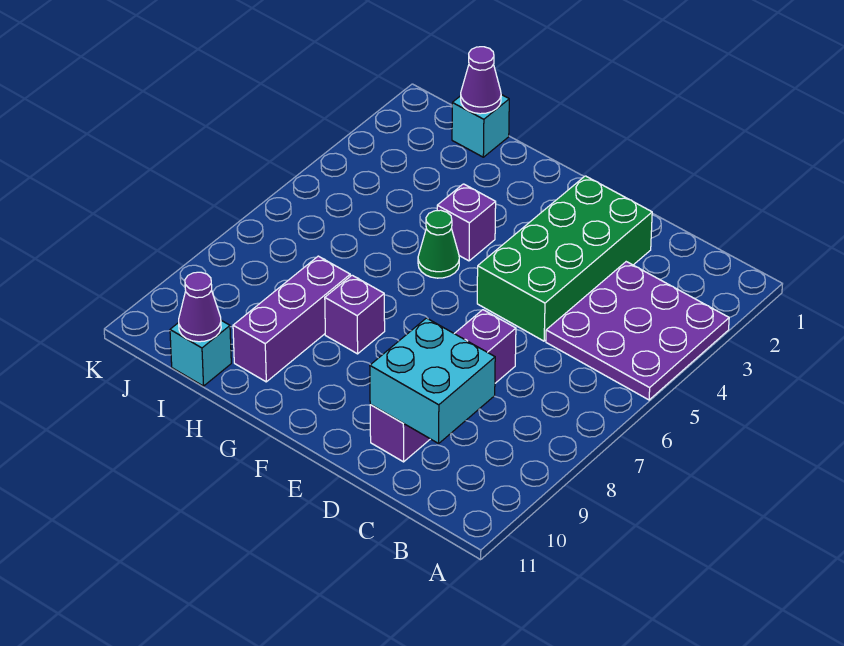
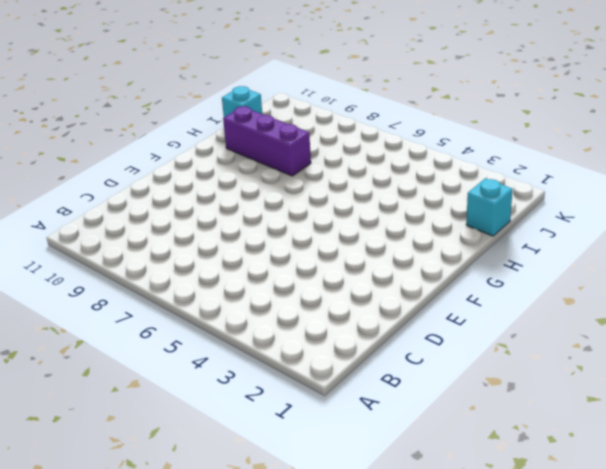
none -> purple 3x3 plate [546,262,729,400]
none -> green 2x4 brick [477,176,652,341]
none -> purple 1x4 brick [370,310,516,462]

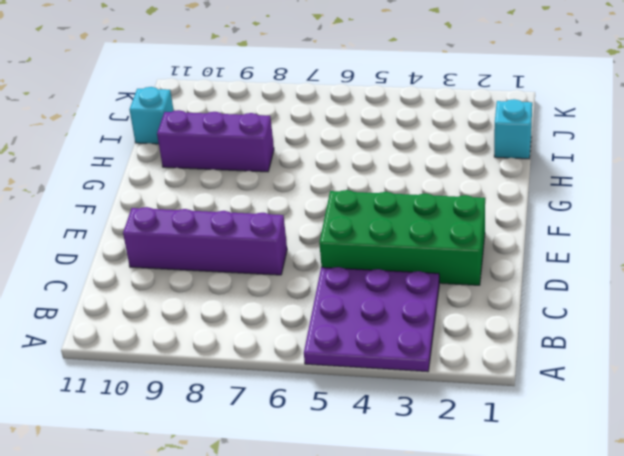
none -> purple 1x1 brick [437,184,496,261]
none -> green 1x1 cone [418,210,459,278]
none -> purple 1x1 brick [325,275,385,354]

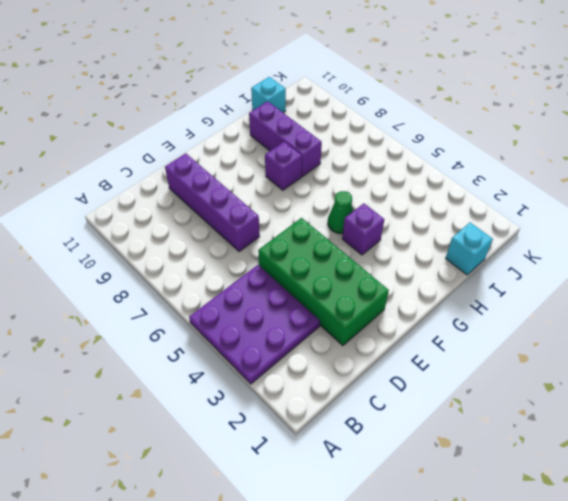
none -> cyan 2x2 brick [370,318,495,443]
none -> purple 1x1 cone [461,47,501,114]
none -> purple 1x1 cone [179,272,221,342]

